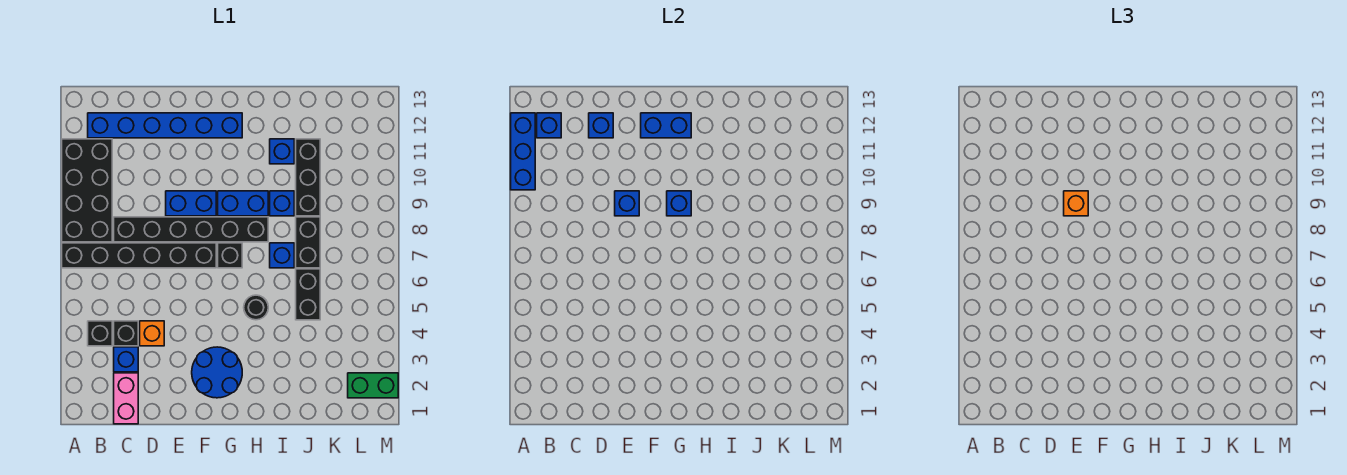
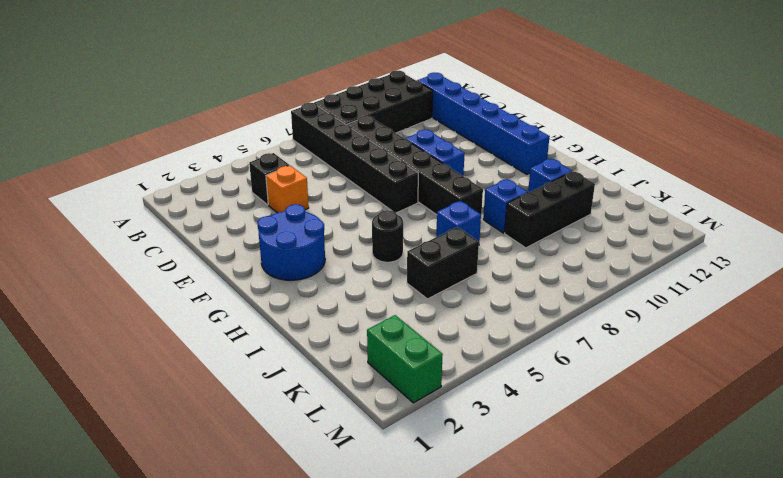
none -> black 1x1 brick [88,321,112,346]
none -> pink 1x2 brick [114,373,138,424]
none -> blue 1x1 brick [114,347,138,372]

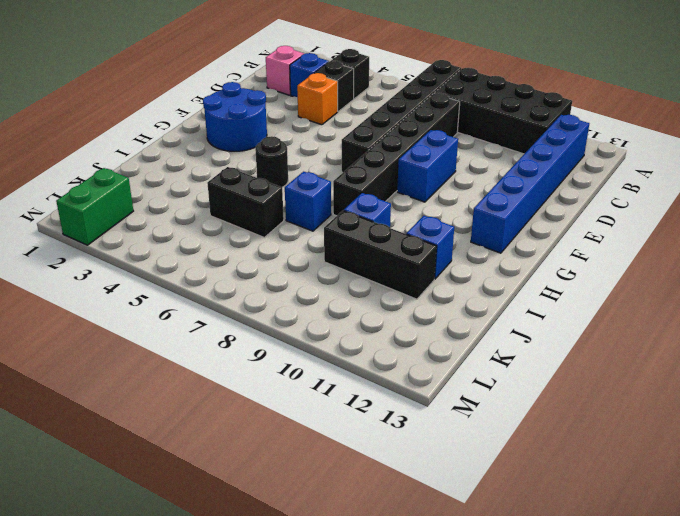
pink 1x1 brick [266,46,304,95] -> pink 1x2 brick [114,373,138,424]
none -> black 1x1 brick [218,243,242,268]
none -> blue 1x2 brick [218,191,268,216]
none -> black 1x2 brick [296,217,320,268]

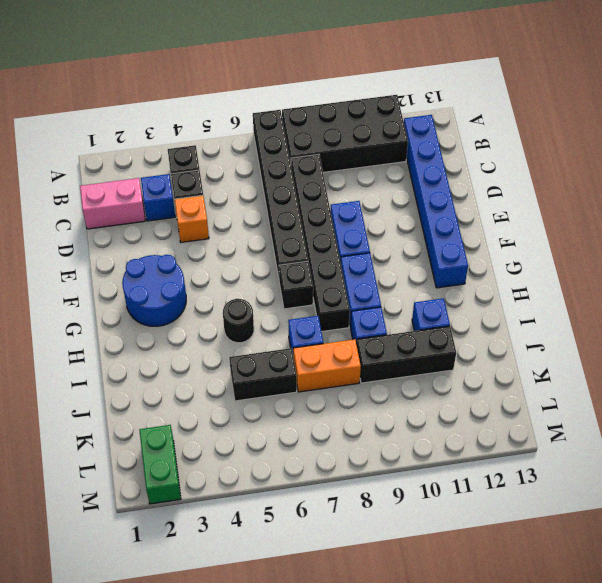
orange 1x2 brick [293,339,361,392] -> black 1x2 brick [296,217,320,268]
none -> blue 1x3 brick [511,113,535,190]
none -> blue 1x1 brick [537,113,561,138]
none -> blue 1x1 brick [589,113,613,138]

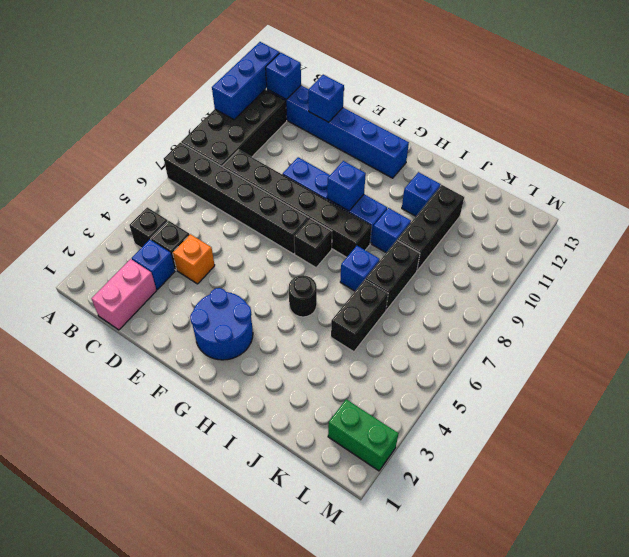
none -> blue 1x1 brick [615,191,639,216]
none -> blue 1x2 brick [641,113,691,138]
none -> orange 1x1 brick [1064,191,1088,216]

